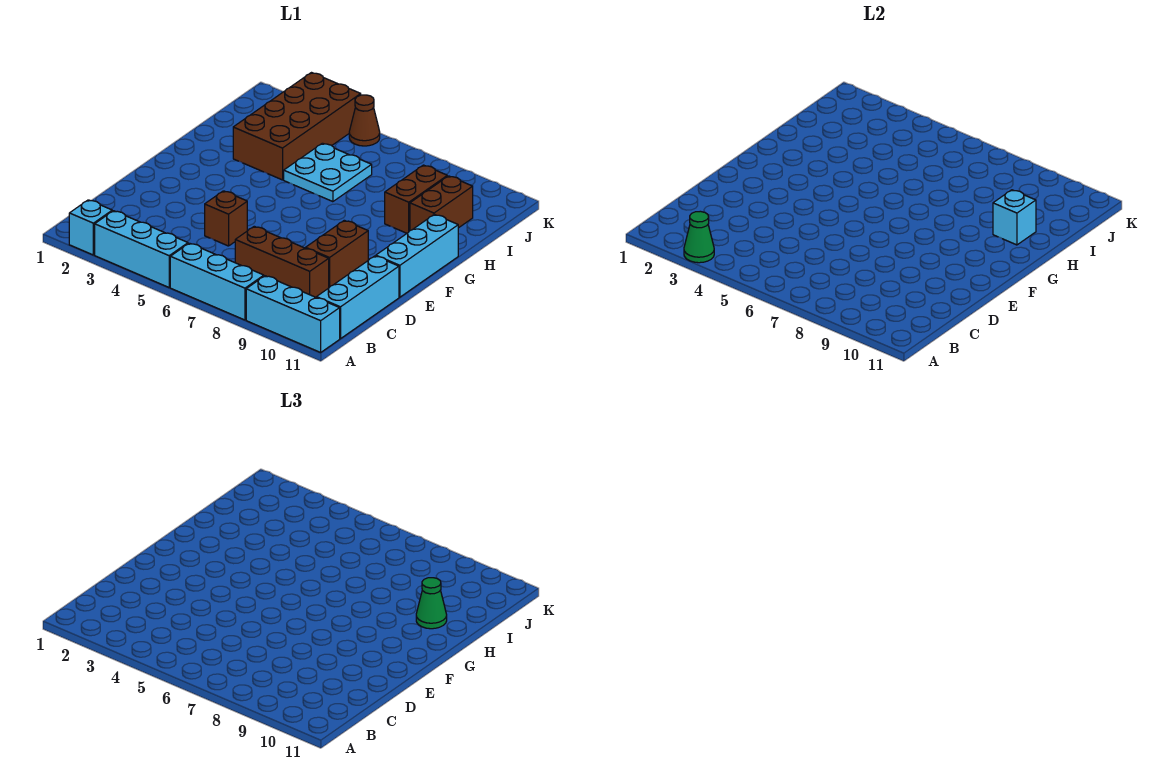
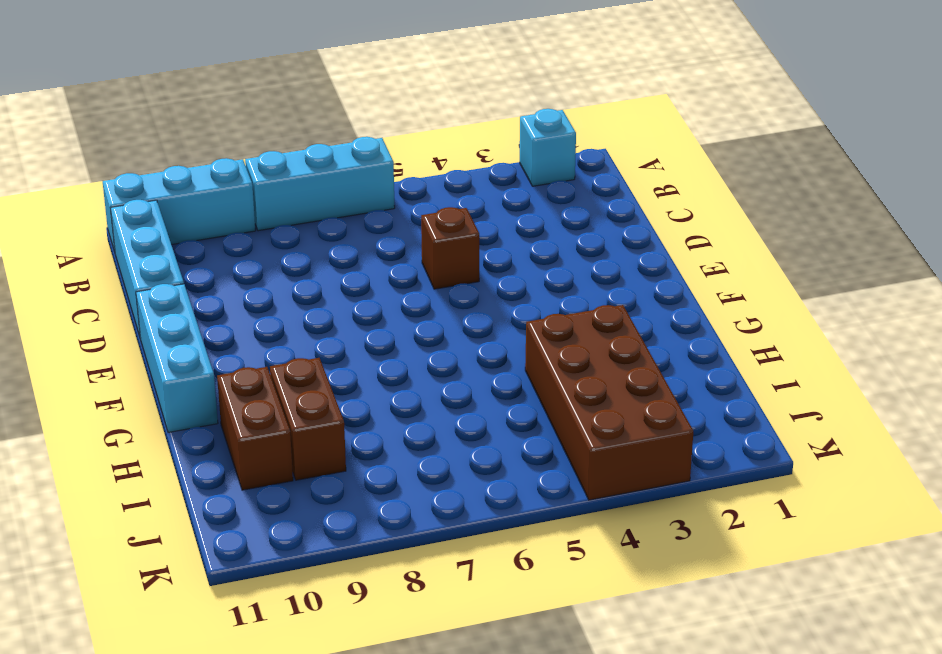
none -> cyan 1x3 brick [95,211,188,287]
none -> brown 1x3 brick [235,226,329,298]
none -> brown 1x2 brick [306,220,368,287]

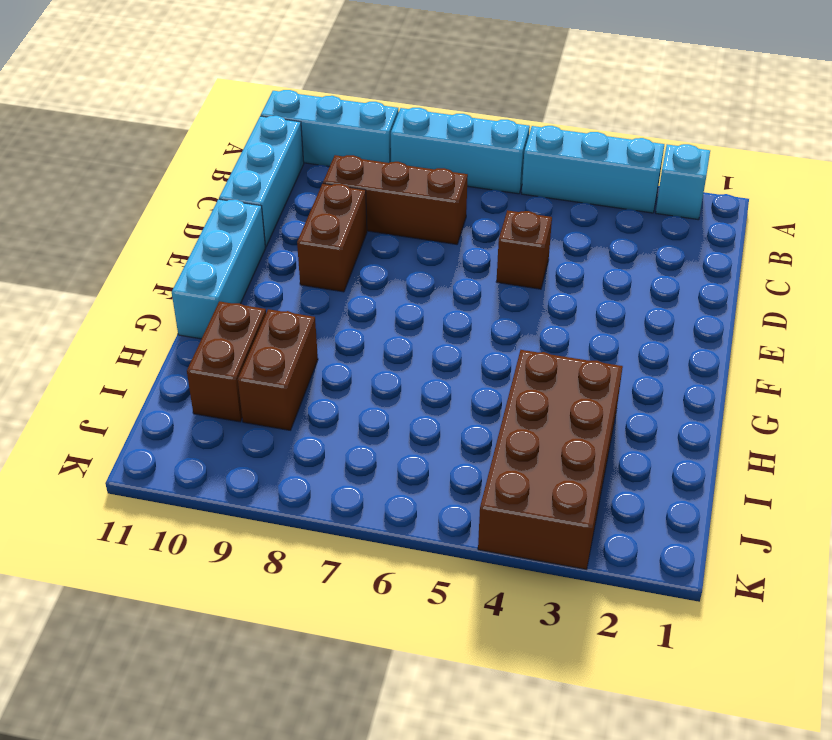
none -> cyan 2x2 plate [284,143,372,202]
none -> brown 1x1 cone [349,95,380,146]
none -> green 1x1 cone [684,211,714,263]

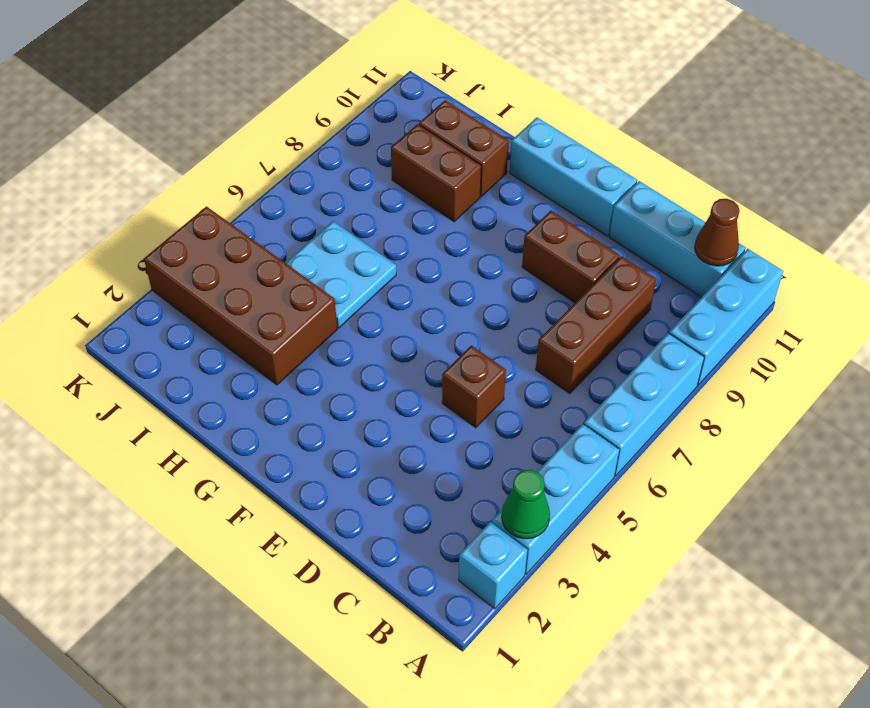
brown 1x1 cone [695,199,740,266] -> brown 1x1 cone moved to [349,95,380,146]
none -> cyan 1x1 brick [993,190,1036,245]
none -> green 1x1 cone [416,578,447,629]

